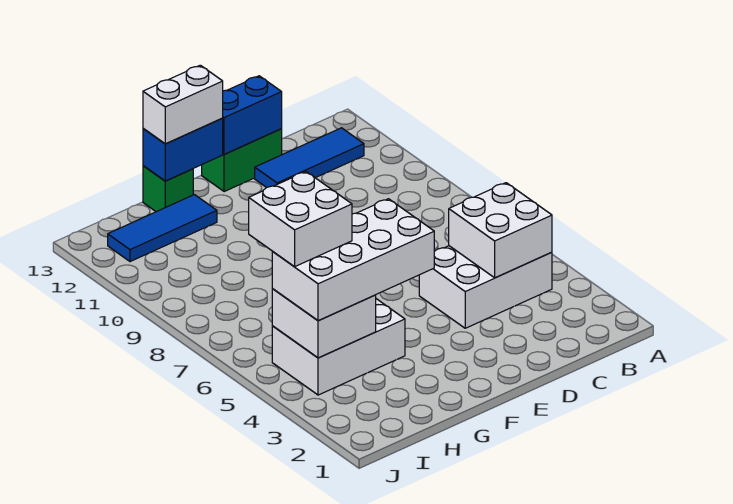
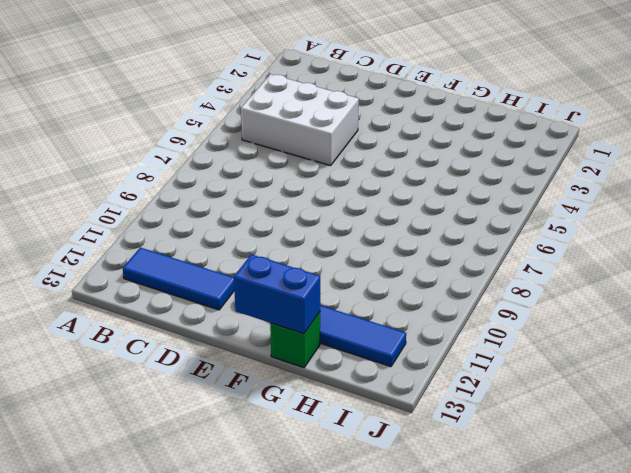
none -> green 1x2 brick [202,129,282,192]
none -> white 2x3 brick [272,299,405,395]
none -> white 2x2 brick [449,183,552,278]

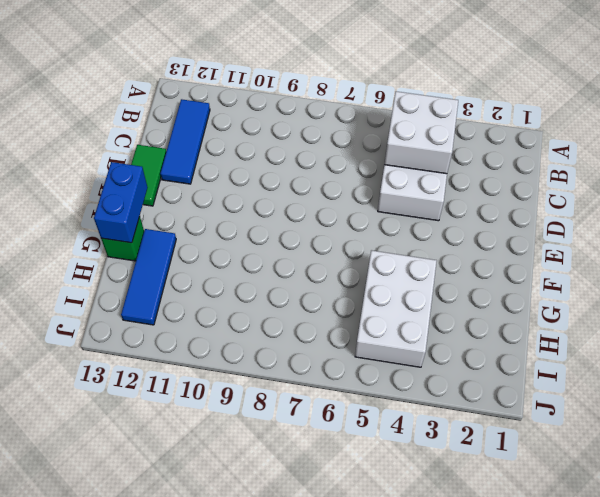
green 1x2 tile [131,145,166,206] -> green 1x2 brick [202,129,282,192]
none -> blue 1x2 brick [223,76,282,154]
none -> white 2x2 brick [272,289,376,358]
none -> white 2x4 brick [272,199,434,321]

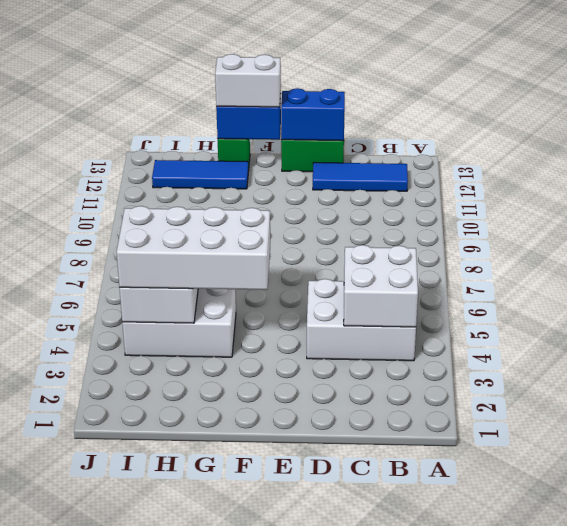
none -> white 2x2 brick [249,172,352,267]

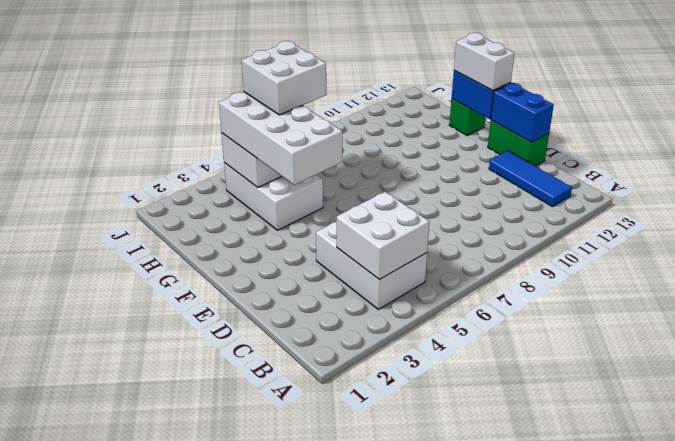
none -> blue 1x3 tile [108,195,217,262]

